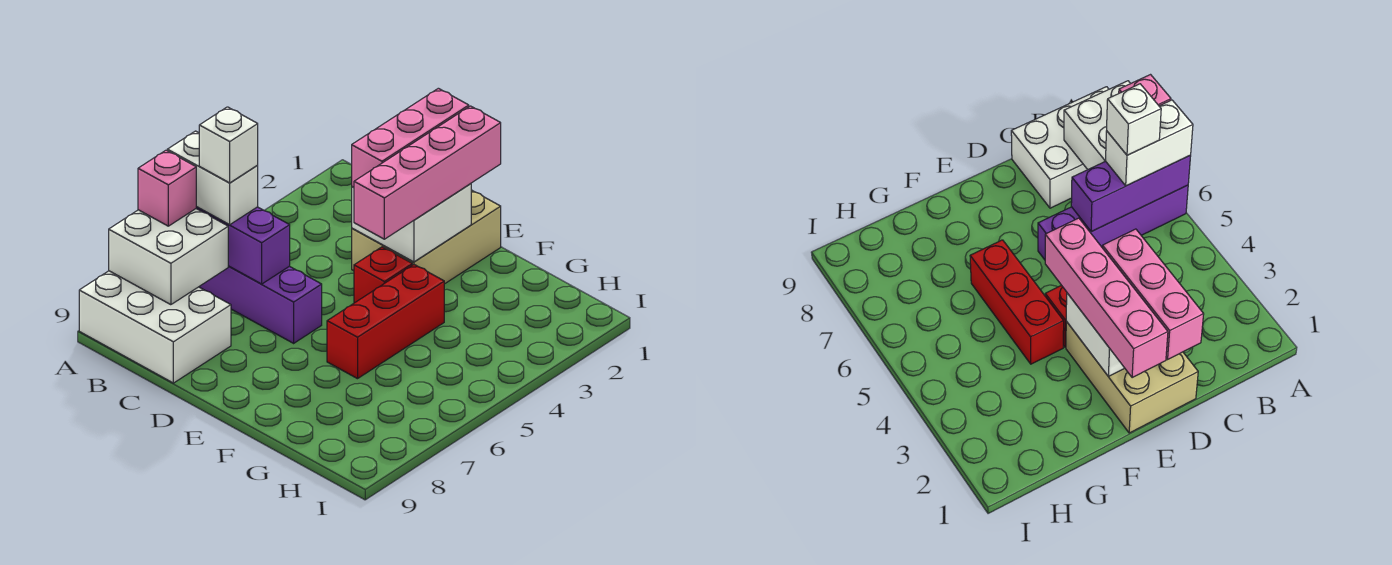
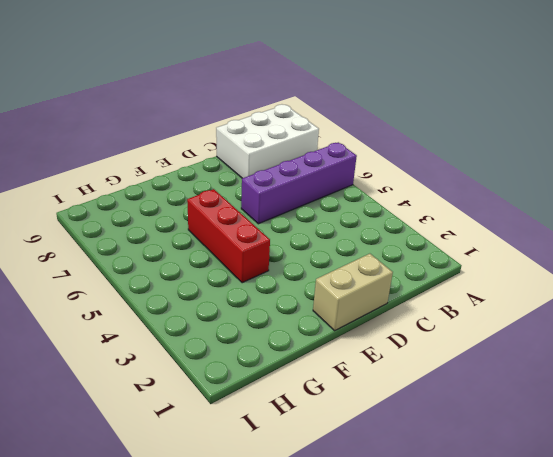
tan 1x2 brick [313,254,393,331] -> tan 2x3 brick [352,190,501,284]
none -> red 1x1 brick [354,247,412,303]
none -> purple 1x3 brick [196,207,290,284]
none -> white 2x2 brick [109,209,228,305]

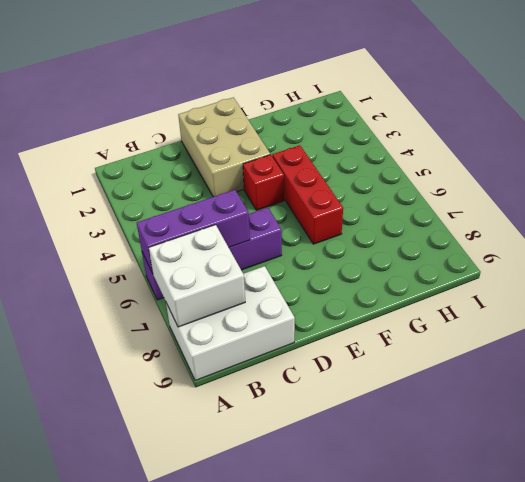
none -> white 2x2 brick [352,184,471,262]
none -> white 1x2 brick [167,131,258,225]
none -> pink 1x1 brick [138,150,196,226]

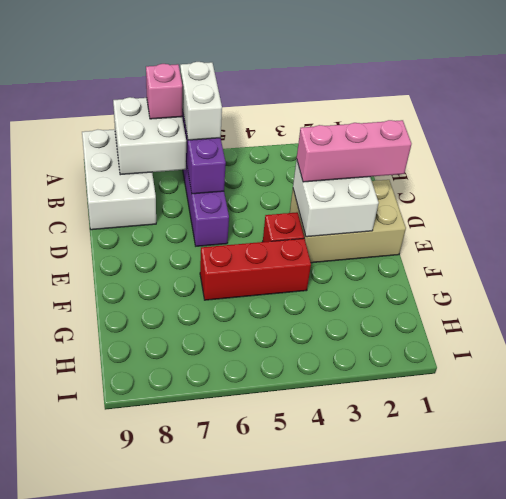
none -> pink 1x4 brick [354,106,501,239]
none -> white 1x1 brick [199,107,258,183]

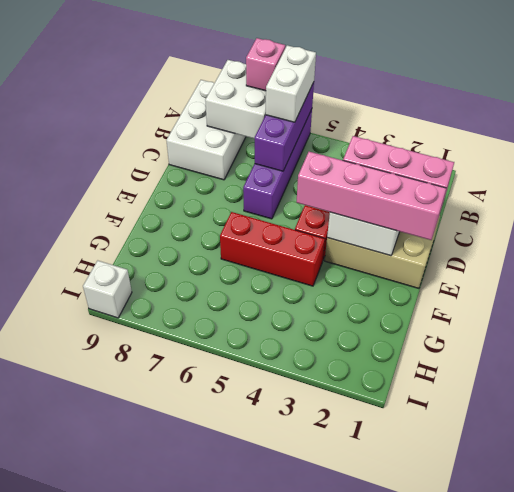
white 1x1 brick [83,261,132,318] -> white 1x1 brick moved to [199,107,258,183]

